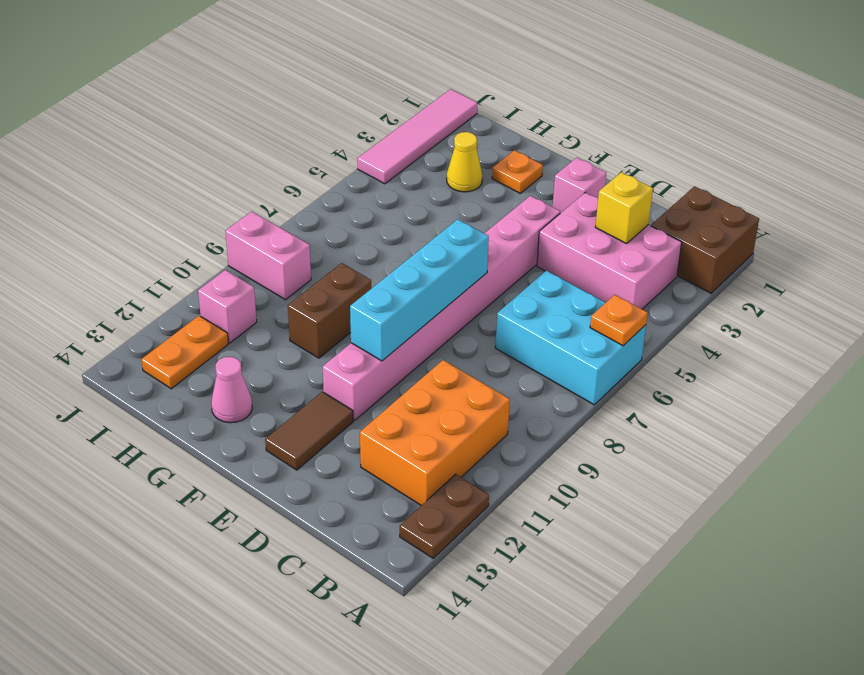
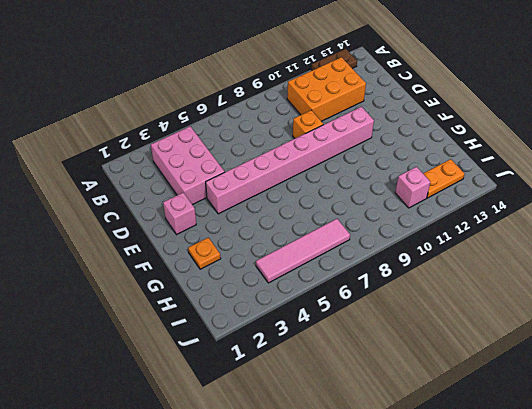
orange 1x1 brick [293,110,323,138] -> none
pink 1x4 tile [256,219,350,283] -> pink 1x4 tile moved to [358,89,477,184]
none -> brown 2x2 brick [651,186,759,293]
none -> cyan 2x3 brick [495,271,646,405]
none -> brown 1x2 tile [265,392,353,470]

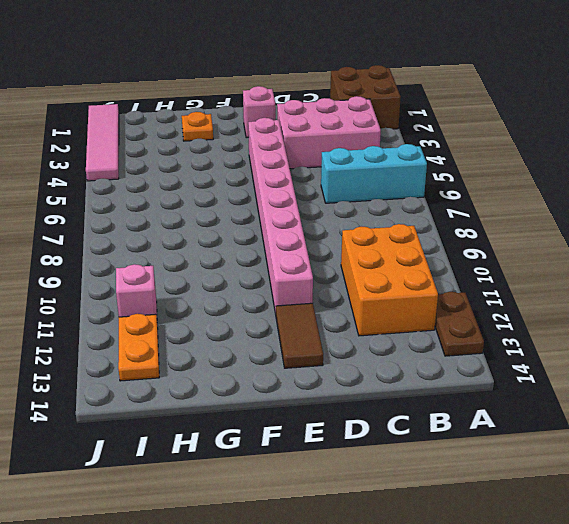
cyan 1x3 brick [321,144,427,203] -> cyan 2x3 brick [495,271,646,405]
none -> brown 1x2 brick [288,263,371,358]
none -> pink 1x1 cone [211,357,252,423]
none -> yellow 1x1 cone [447,132,483,192]

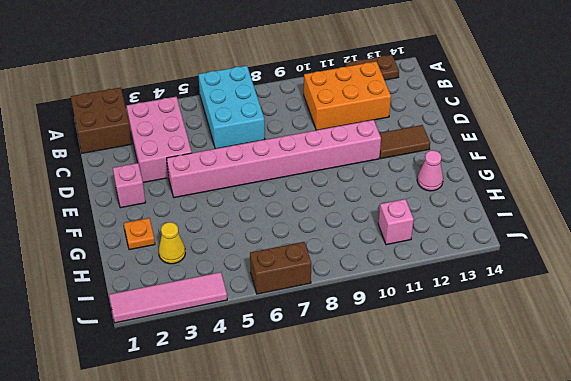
brown 1x2 brick [250,242,311,294] -> brown 1x2 brick moved to [288,263,371,358]
none -> pink 1x2 brick [225,211,311,300]
none -> orange 1x2 plate [141,316,228,389]
none -> orange 1x1 plate [590,295,648,346]

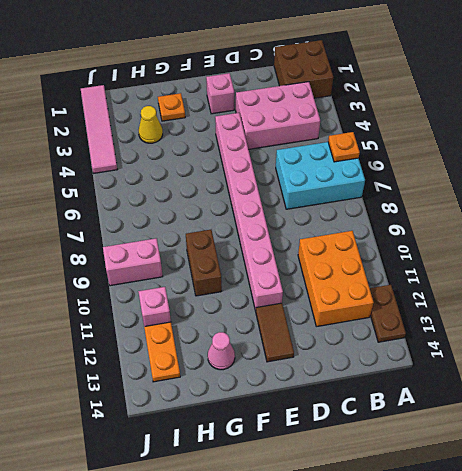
none -> yellow 1x1 brick [596,172,653,244]
none -> cyan 1x4 brick [350,219,489,361]

